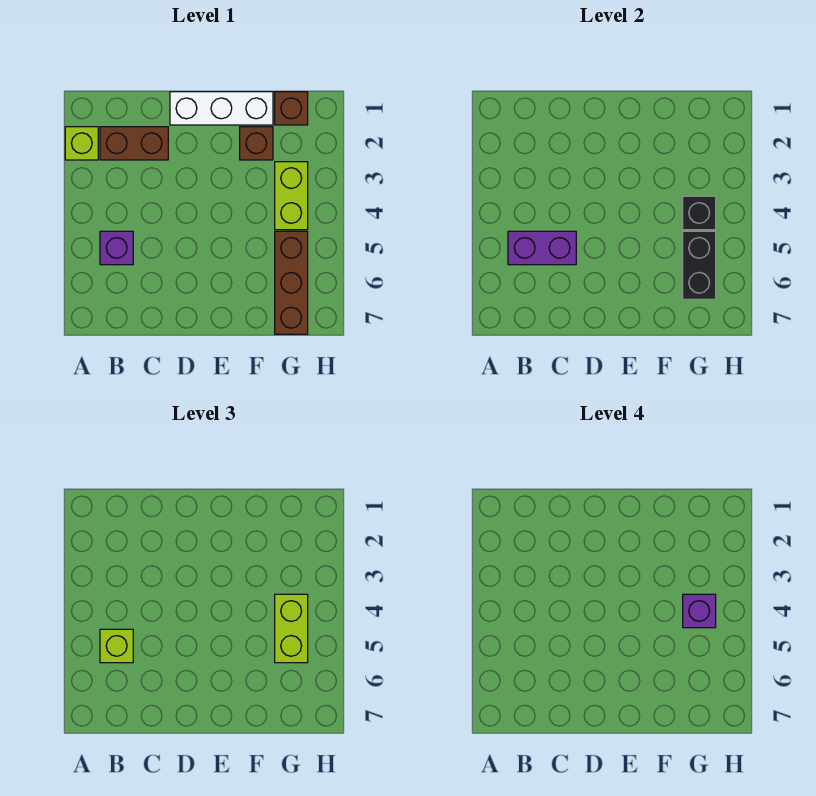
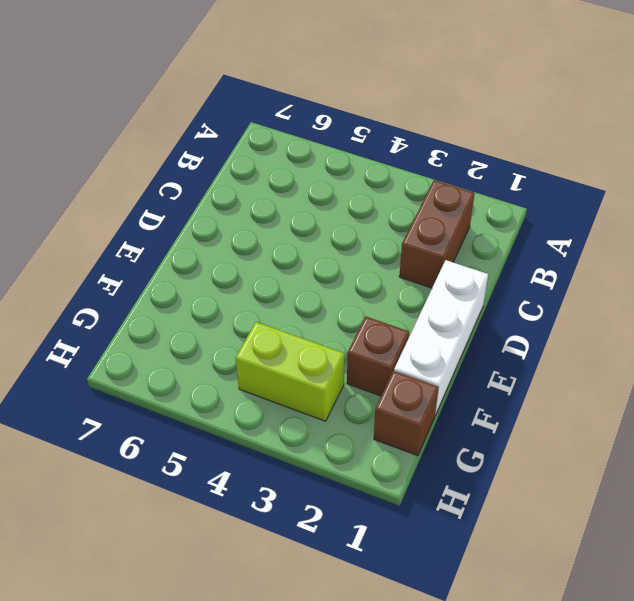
none -> lime 1x1 brick [65,127,98,160]
none -> purple 1x1 brick [100,231,133,265]
none -> brown 1x3 brick [275,231,308,334]

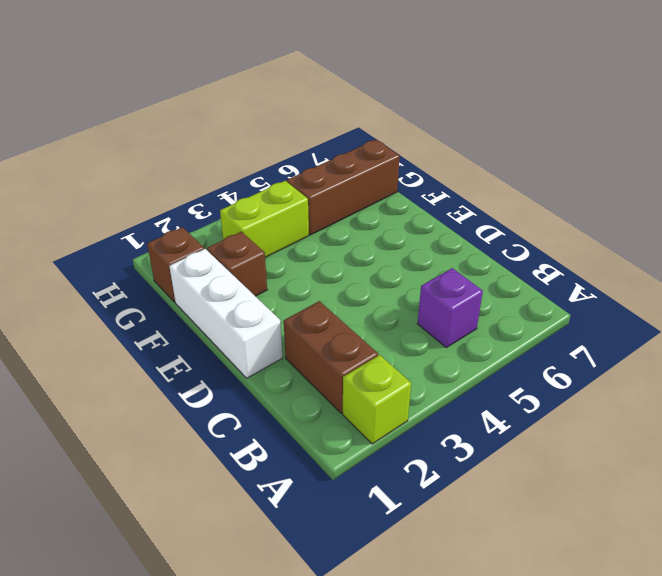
none -> purple 1x2 brick [508,231,576,265]
none -> black 1x1 brick [683,196,716,230]
none -> black 1x2 brick [683,231,716,299]

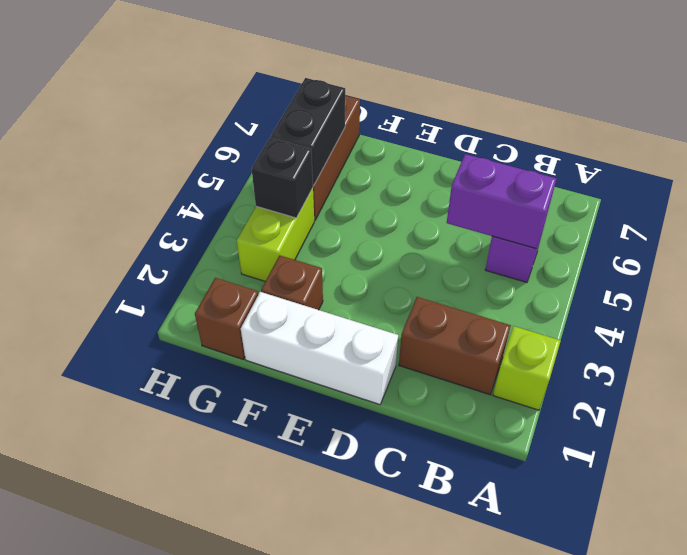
none -> lime 1x1 brick [100,629,133,663]
none -> lime 1x2 brick [275,594,308,663]
none -> purple 1x1 brick [683,594,716,628]

